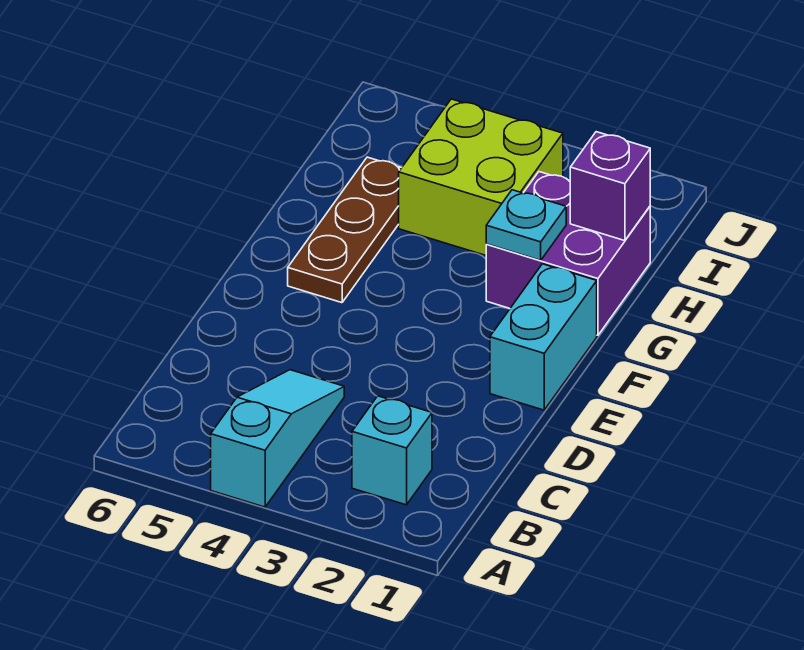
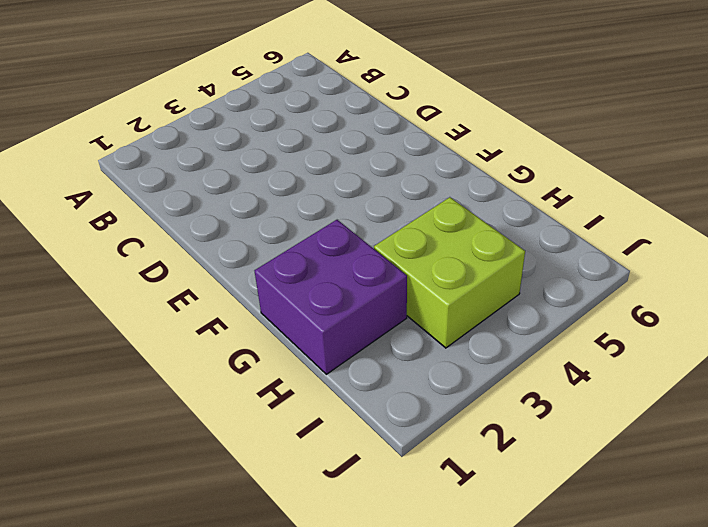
none -> cyan 1x3 slope [211,370,344,507]
none -> cyan 1x1 brick [352,396,432,505]

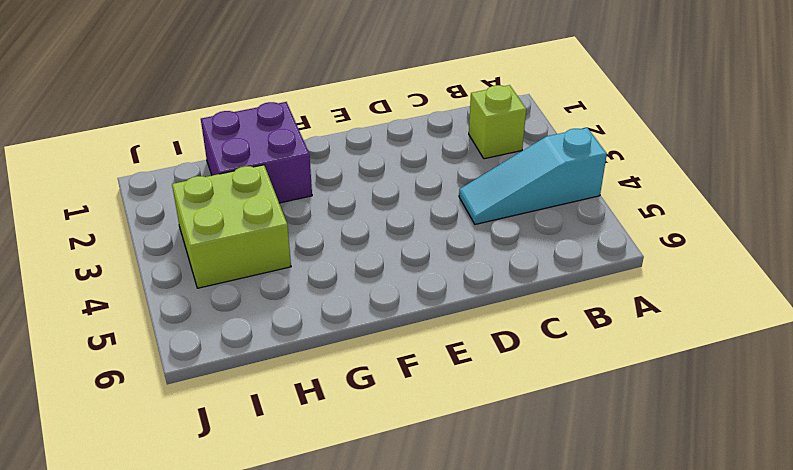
lime 1x1 brick [469,85,526,159] -> cyan 1x1 brick [352,396,432,505]
none -> cyan 1x2 brick [490,264,597,410]
none -> brown 1x3 plate [288,157,401,303]

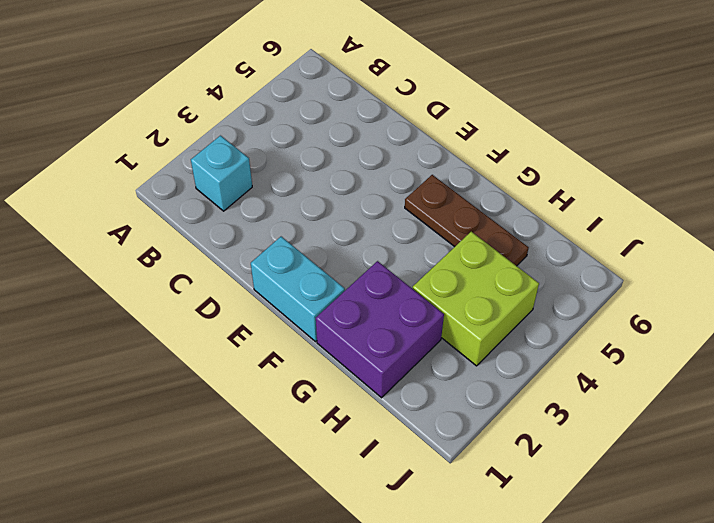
none -> cyan 1x3 slope [211,370,344,507]
none -> cyan 1x1 plate [486,190,566,260]

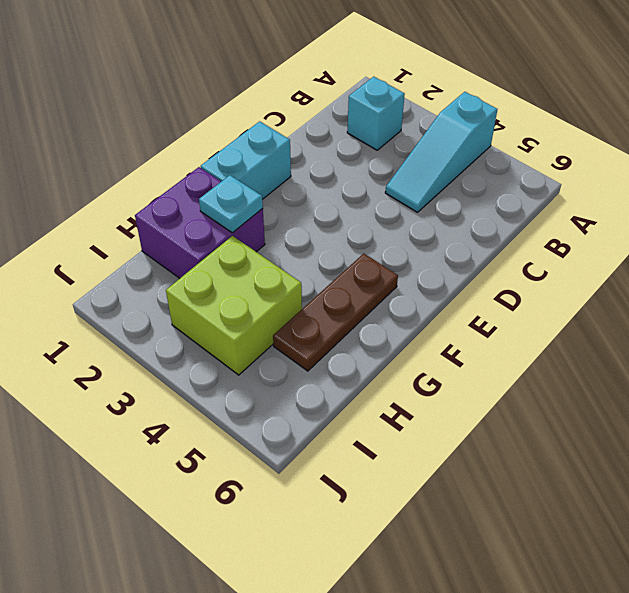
none -> purple 1x1 brick [570,132,650,241]

